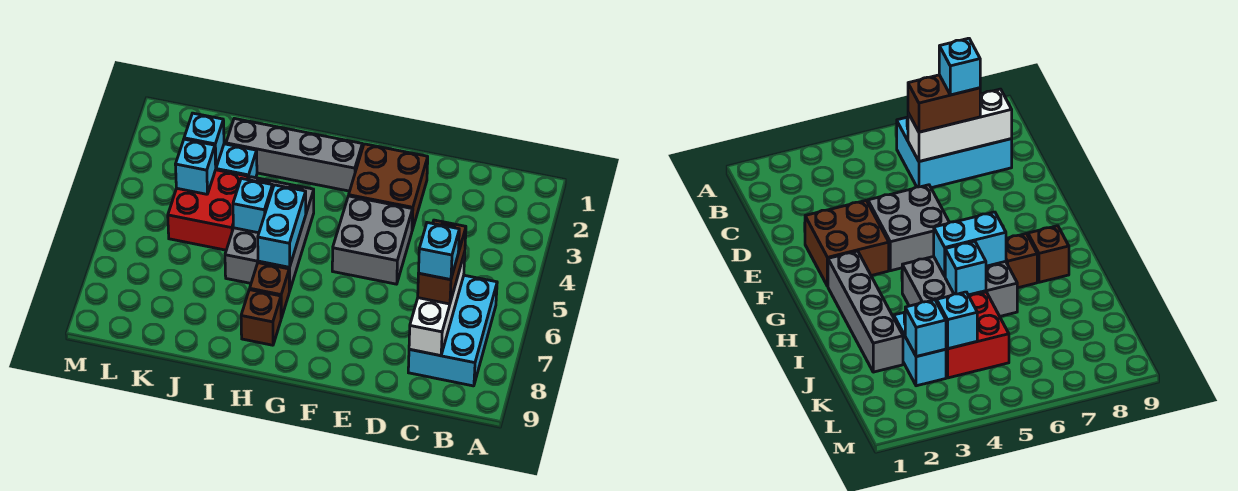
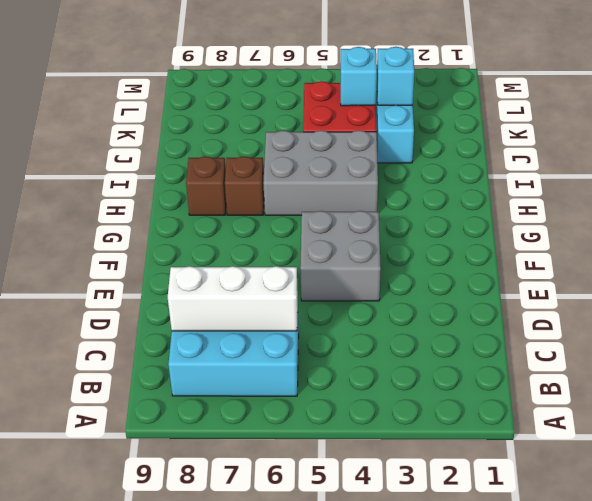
none -> brown 2x2 brick [349,144,428,230]
none -> grey 1x4 brick [226,118,362,191]
none -> cyan 1x2 brick [258,185,306,267]

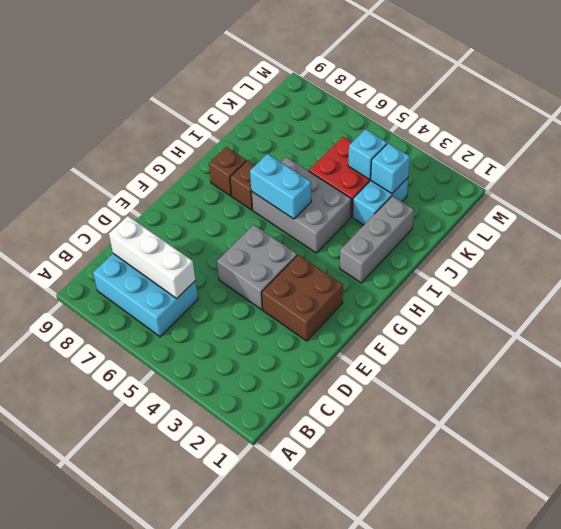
grey 1x3 brick [340,196,414,283] -> grey 1x4 brick [226,118,362,191]
none -> cyan 1x1 brick [233,178,273,233]
none -> brown 1x2 brick [418,220,466,304]
none -> cyan 1x1 brick [419,223,459,280]

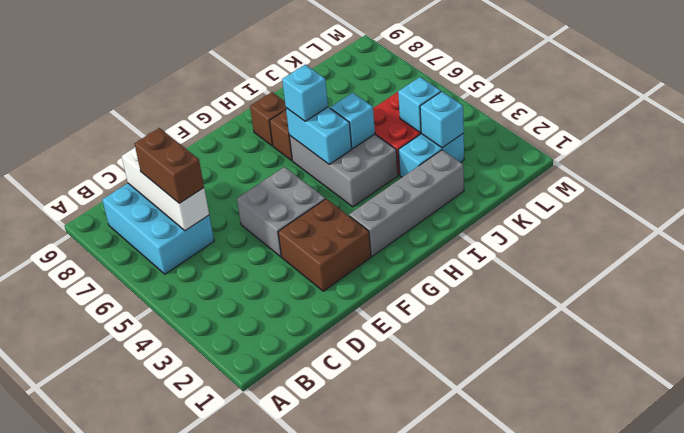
cyan 1x1 brick [282,65,328,121] -> cyan 1x1 brick moved to [419,223,459,280]

